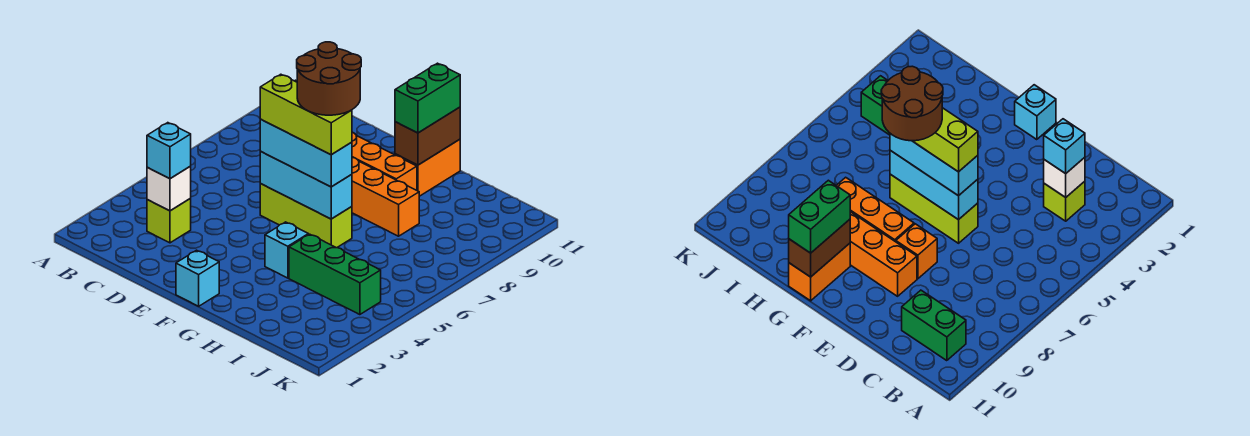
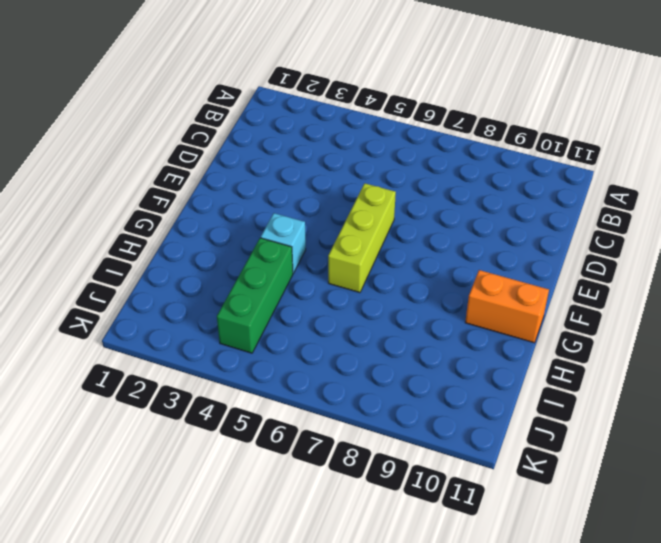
none -> green 1x2 brick [902,290,966,361]
none -> lime 1x1 brick [147,199,191,243]
none -> orange 1x1 brick [896,224,937,279]

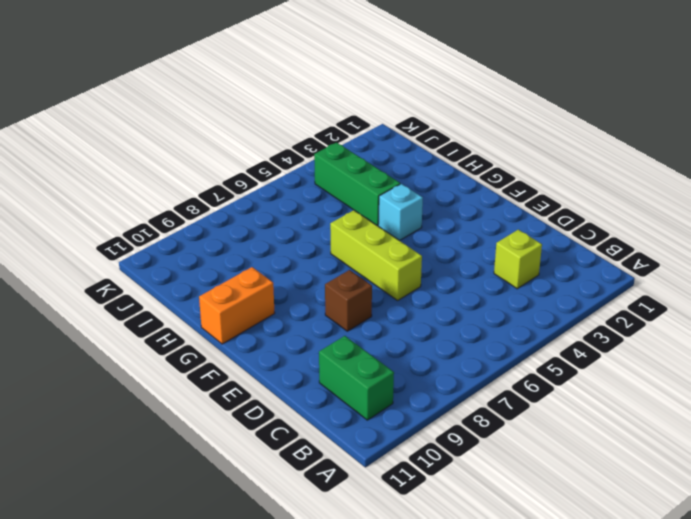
brown 1x1 brick [325,270,372,331] -> orange 1x1 brick [896,224,937,279]
none -> orange 1x3 brick [352,132,417,190]
none -> cyan 1x1 brick [176,250,219,306]
none -> orange 1x3 brick [352,157,419,236]

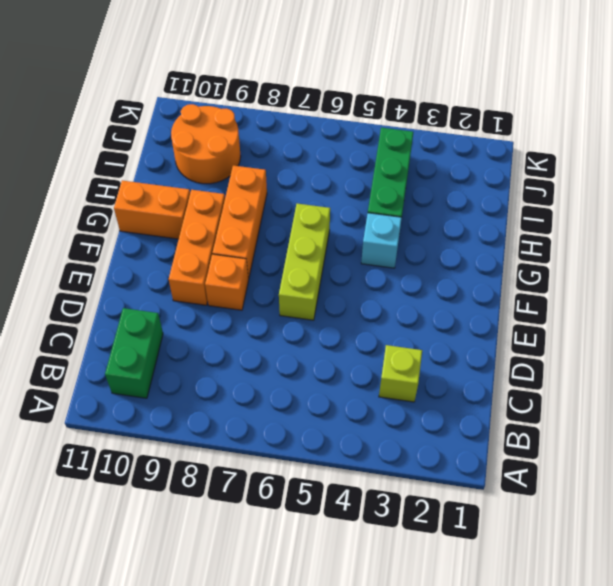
orange 2x2 round brick [171,104,241,184] -> none
none -> cyan 1x1 brick [176,250,219,306]
none -> white 1x1 brick [147,166,191,211]
none -> cyan 1x3 brick [260,152,352,219]

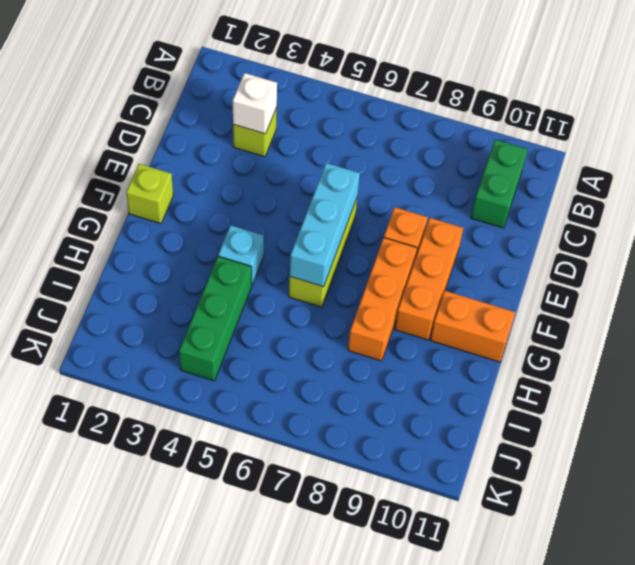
lime 1x1 brick [126,164,173,224] -> cyan 1x1 brick [176,250,219,306]
none -> brown 1x2 brick [395,107,460,165]
none -> cyan 1x1 brick [147,123,191,179]
none -> cyan 1x3 brick [260,119,352,187]

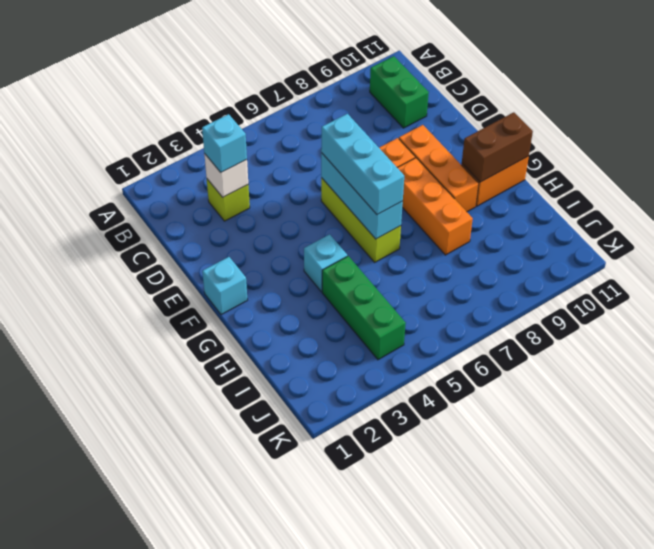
none -> green 1x2 brick [395,63,460,133]
none -> lime 1x3 brick [260,74,352,155]
none -> brown 2x2 round brick [297,42,361,115]

